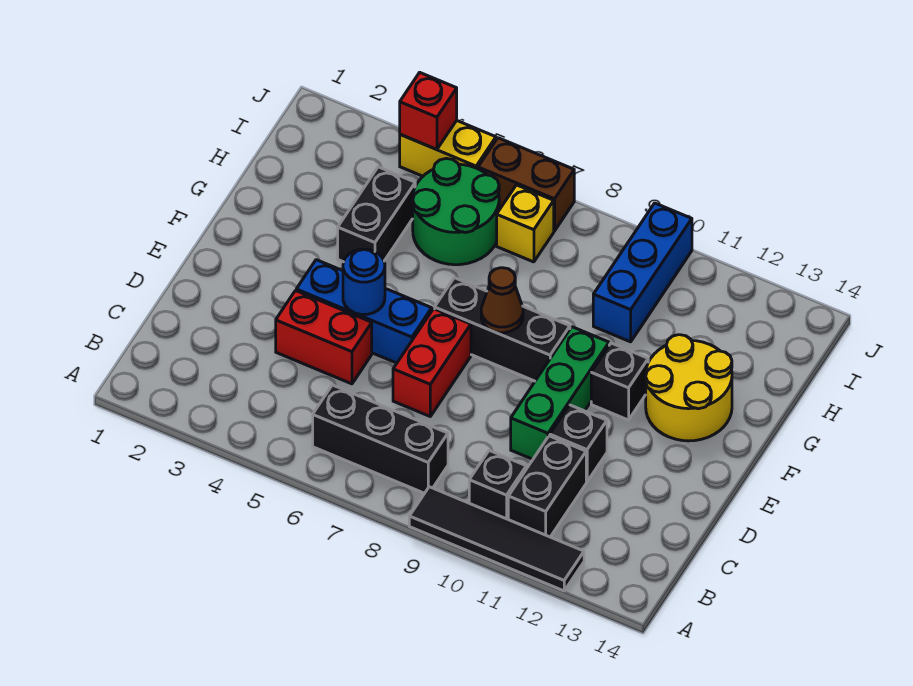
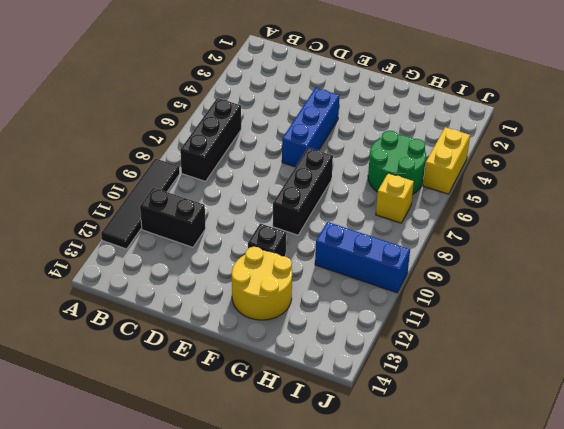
none -> black 1x1 brick [469,450,526,519]
none -> red 1x2 brick [276,291,372,384]
none -> red 1x2 brick [393,309,471,416]

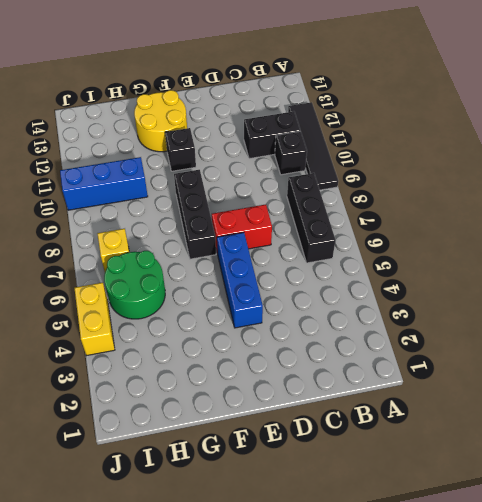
none -> red 1x2 brick [276,291,372,384]
none -> green 1x3 brick [511,327,609,459]
none -> black 1x1 brick [550,405,607,482]

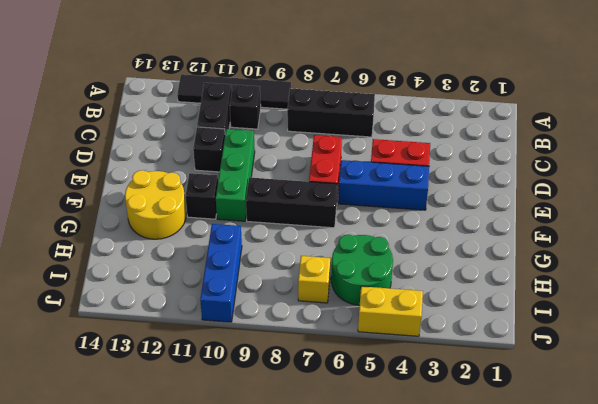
none -> black 1x2 brick [338,167,415,262]
none -> brown 1x2 brick [478,138,574,231]
none -> blue 1x1 round brick [343,249,385,315]

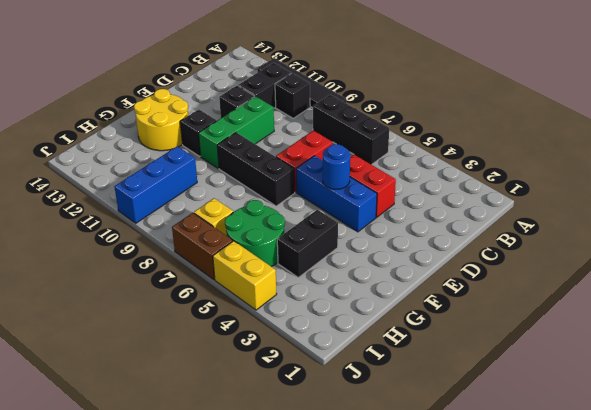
none -> brown 1x1 cone [481,268,523,333]
none -> red 1x1 brick [400,72,457,149]

